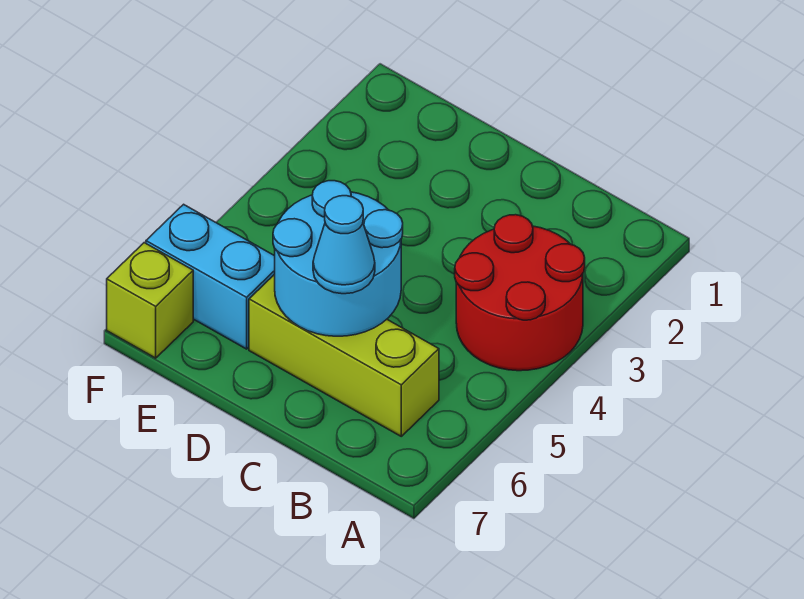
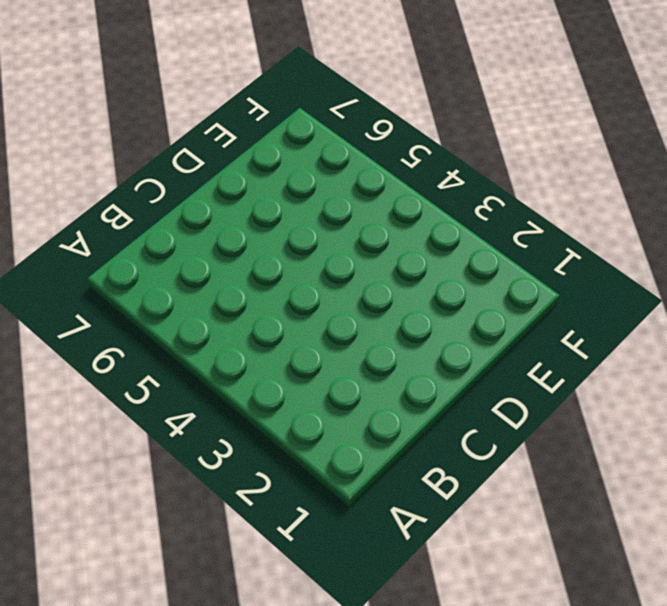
none -> red 2x2 round brick [455,215,585,371]
none -> lime 1x3 brick [249,274,439,436]

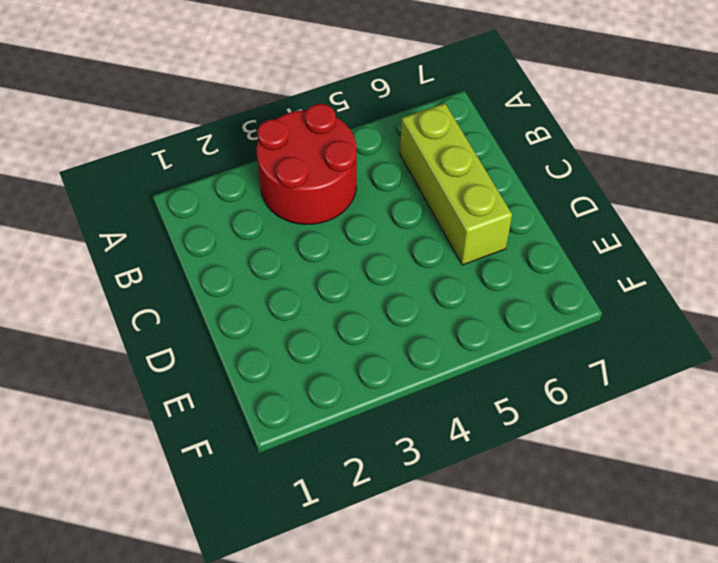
none -> cyan 1x2 brick [146,204,275,349]
none -> lime 1x1 brick [107,243,193,358]

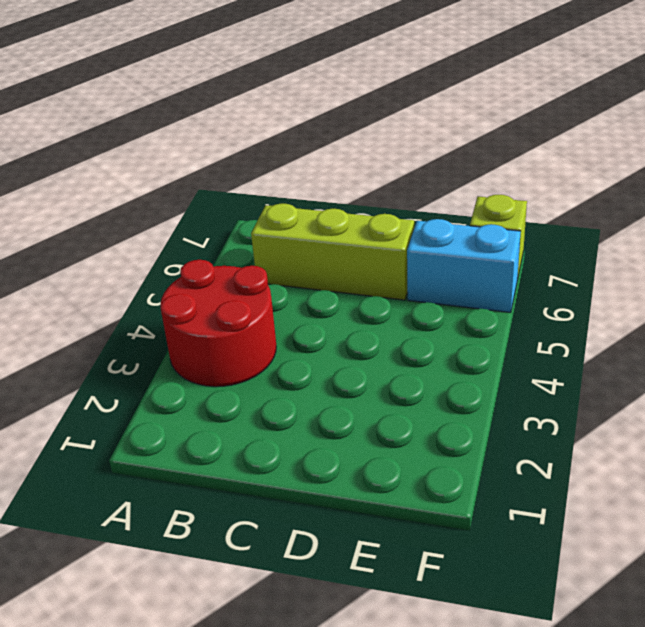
none -> cyan 2x2 round brick [273,181,403,336]
none -> cyan 1x1 cone [313,196,375,294]

